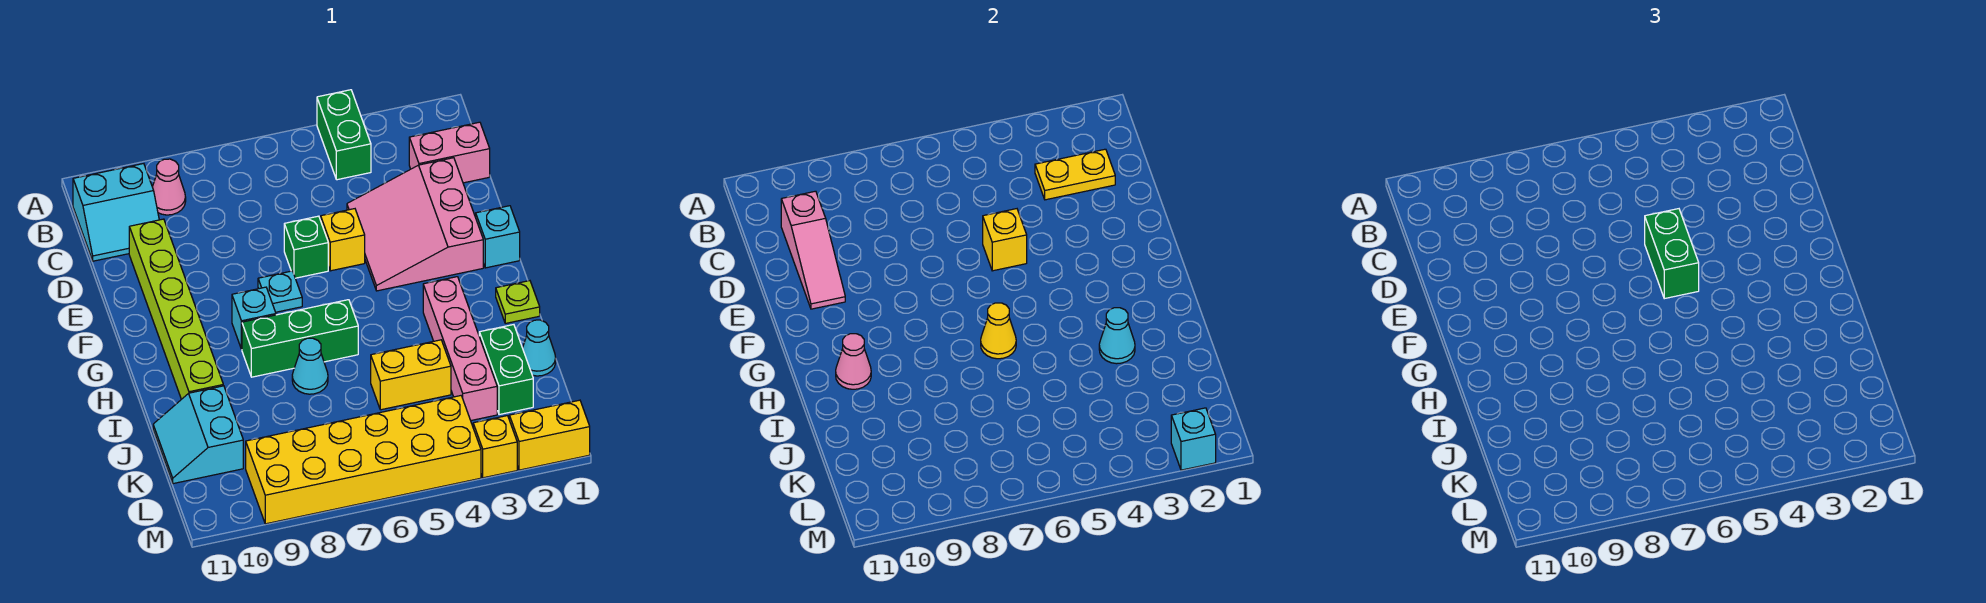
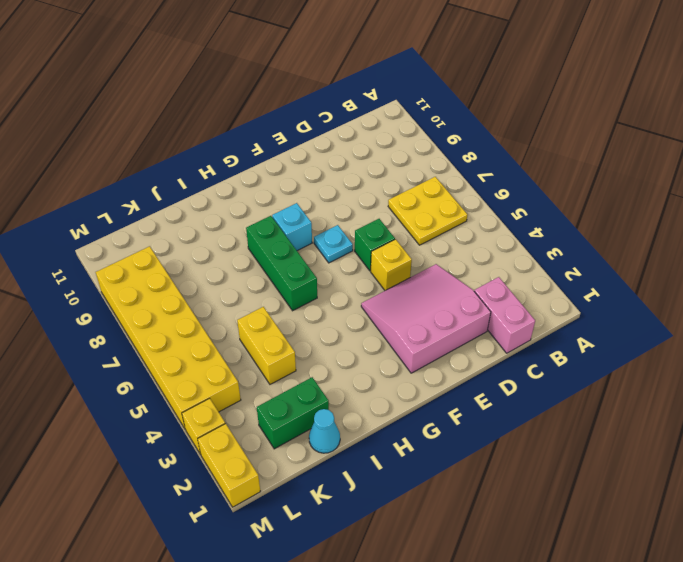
yellow 2x2 plate [388,177,467,245] -> none
none -> green 1x2 brick [317,90,371,180]
none -> pink 1x1 cone [152,159,186,215]
none -> cyan 2x2 slope [73,164,159,261]
none -> lime 1x6 brick [129,219,223,399]

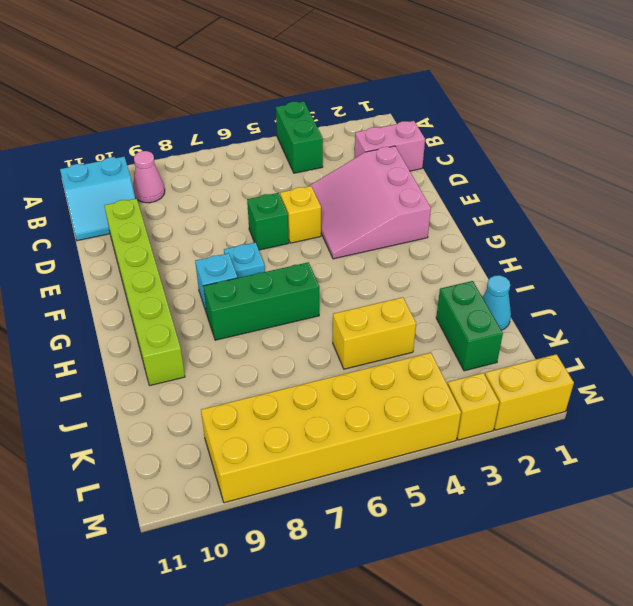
none -> cyan 1x1 brick [476,206,520,268]
none -> lime 1x1 plate [496,281,540,323]
none -> pink 1x4 brick [423,277,497,420]
none -> cyan 1x1 cone [292,338,328,394]

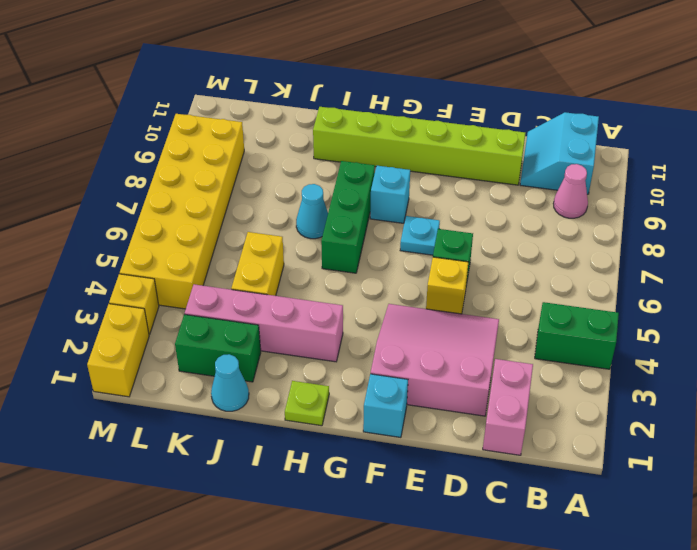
none -> cyan 2x2 slope [153,386,243,484]
none -> yellow 1x2 plate [1035,149,1115,200]
none -> pink 1x3 slope [781,191,845,309]
none -> yellow 1x1 brick [983,209,1027,271]

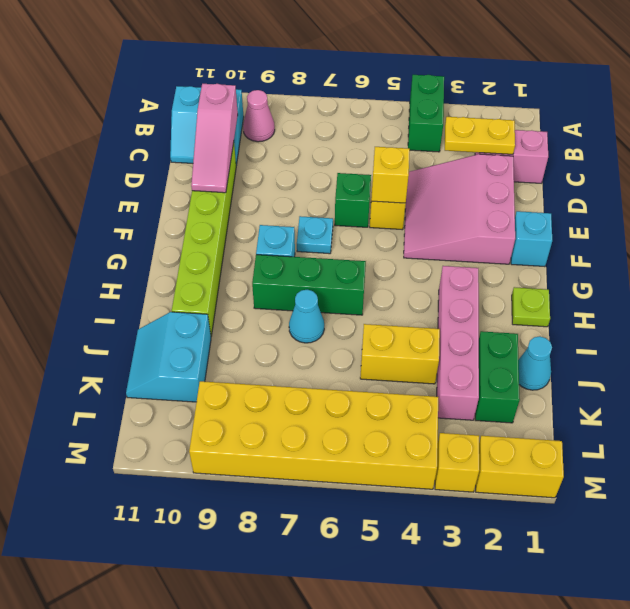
none -> yellow 1x1 cone [981,303,1016,359]
none -> pink 1x1 cone [836,334,871,389]
none -> cyan 1x1 cone [1099,308,1135,364]
none -> cyan 1x1 brick [1171,408,1216,470]

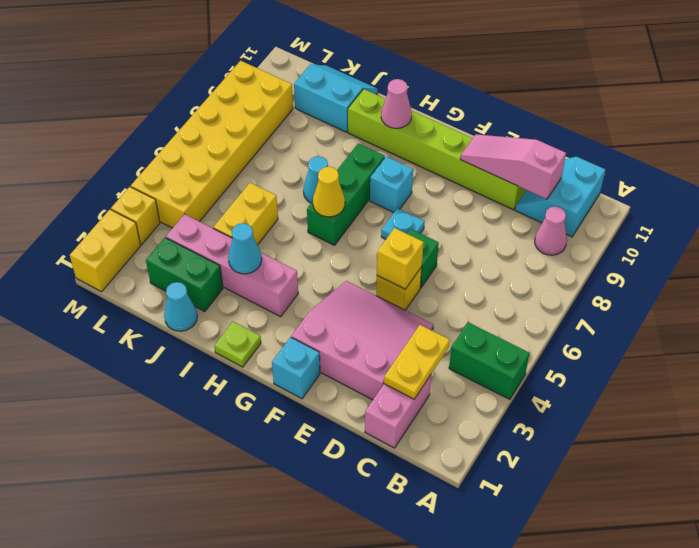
none -> cyan 1x1 brick [1171,408,1216,470]
none -> green 1x2 brick [1645,209,1699,299]

